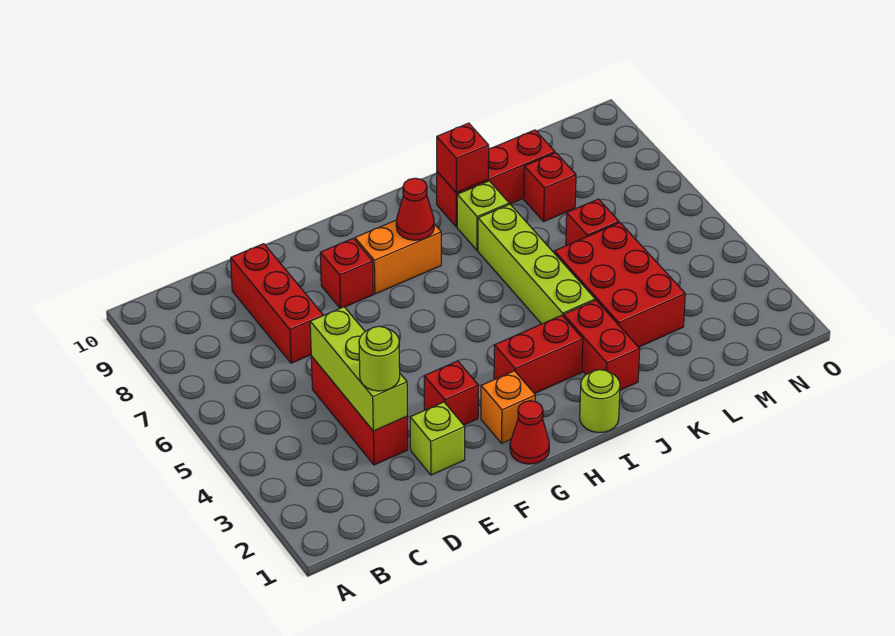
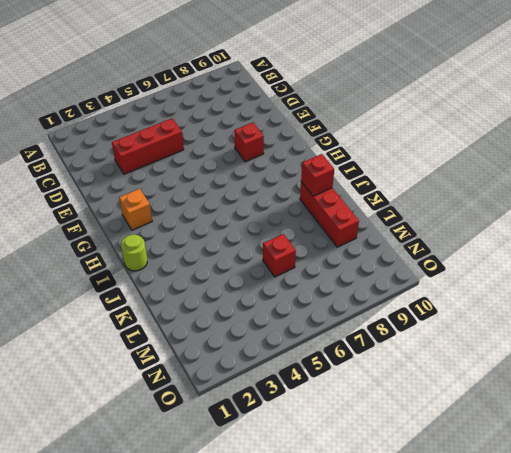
none -> red 1x3 brick [231,244,323,363]
none -> lime 1x1 brick [410,402,465,475]
none -> red 1x1 brick [424,361,478,425]

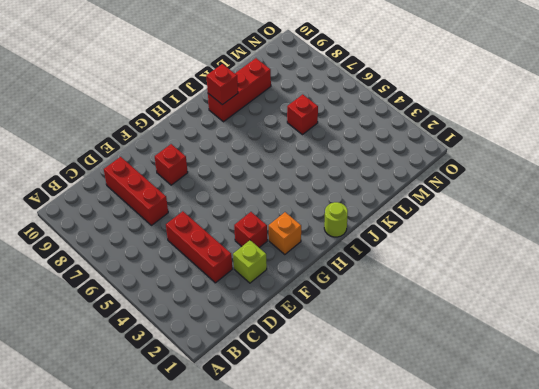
none -> red 1x1 cone [510,401,549,464]
none -> orange 1x2 brick [355,220,441,294]
none -> red 1x2 brick [494,315,583,394]

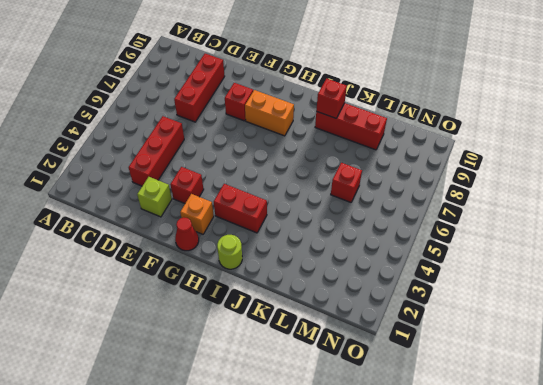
none -> red 1x2 brick [564,300,640,390]
none -> lime 1x4 brick [478,204,595,324]
none -> lime 1x1 brick [457,181,509,250]

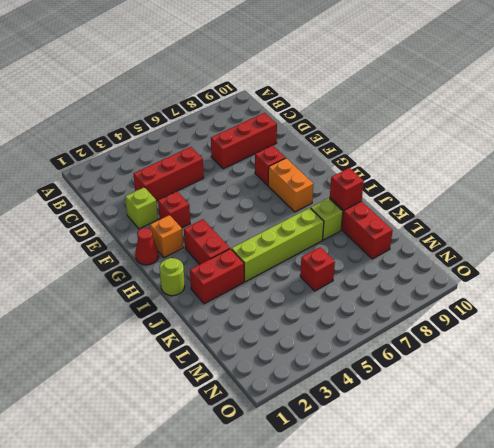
none -> red 2x3 brick [554,223,685,347]
none -> red 1x1 brick [524,153,576,221]
none -> lime 1x3 brick [310,307,407,431]

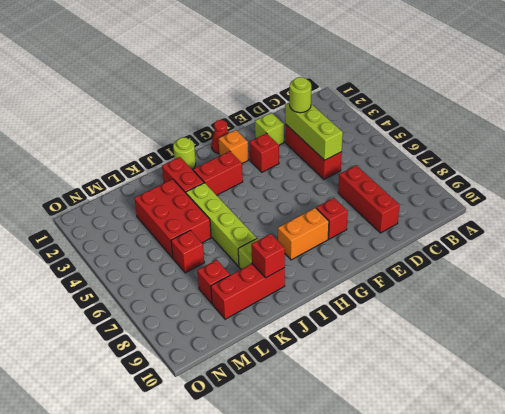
none -> red 1x1 cone [396,178,434,240]

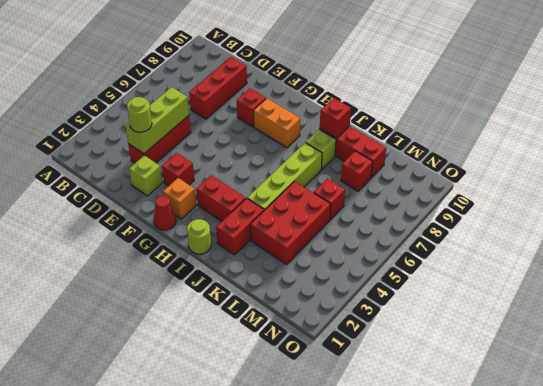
none -> red 1x1 cone [396,178,434,240]

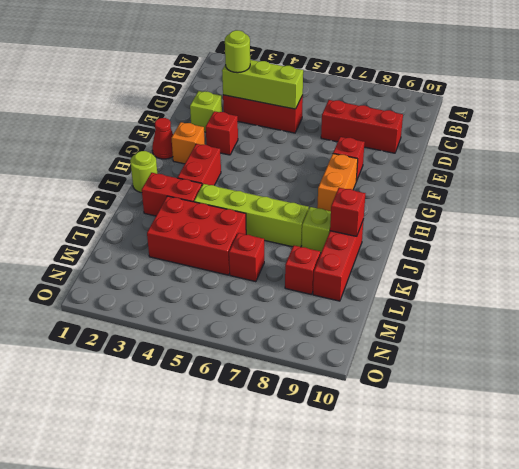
none -> red 1x1 cone [396,178,434,240]

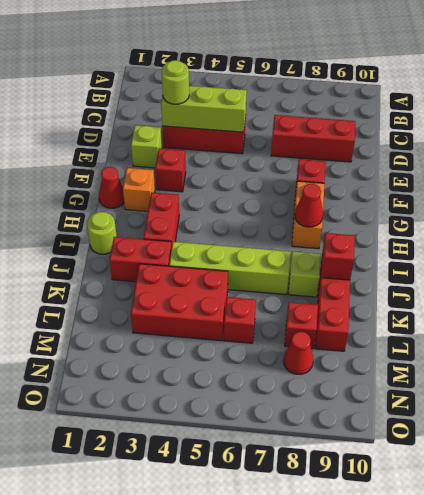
red 1x1 cone [284,332,313,374] -> none

